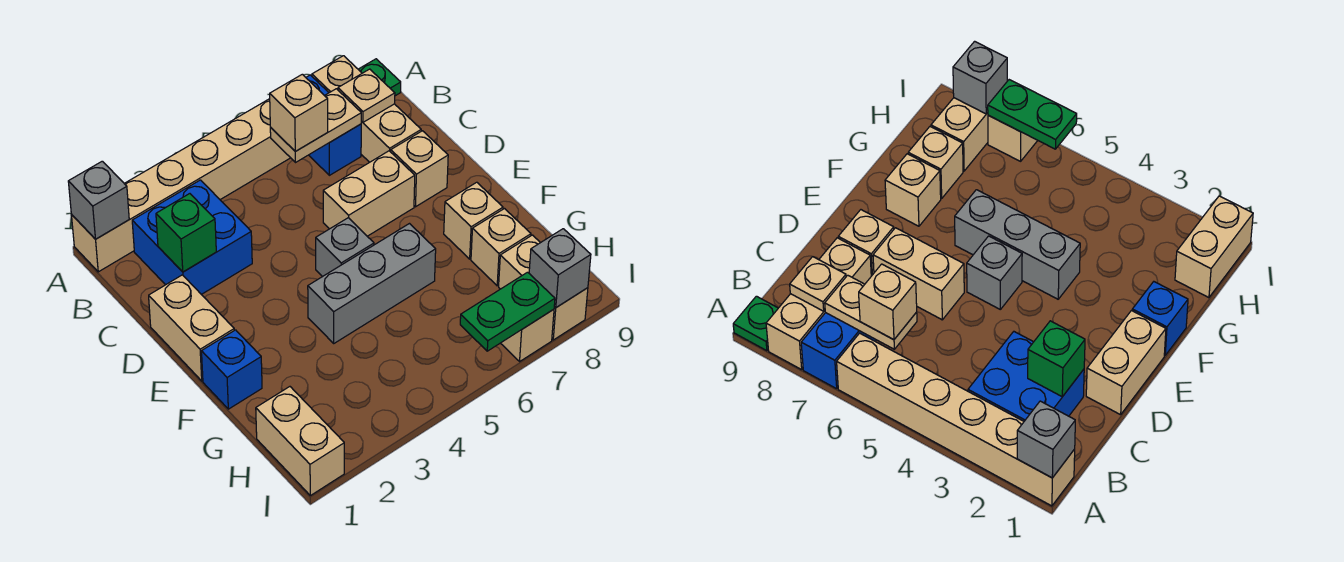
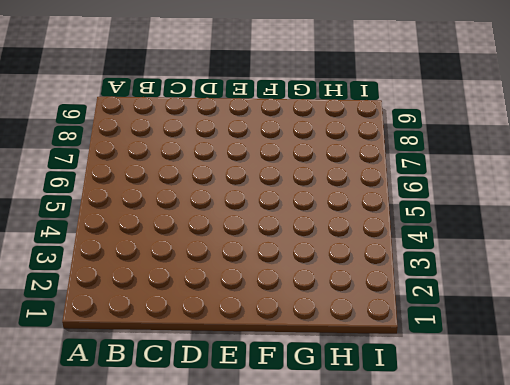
none -> tan 1x6 brick [72,99,290,272]
none -> blue 1x2 brick [306,75,361,175]
none -> tan 1x3 brick [312,56,421,162]

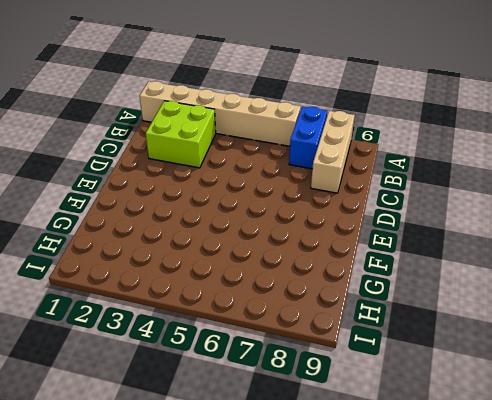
lime 2x2 brick [146,101,216,168] -> blue 2x2 brick [132,180,252,294]
none -> green 1x1 plate [358,59,401,96]
none -> tan 1x2 brick [149,275,234,381]
none -> tan 1x2 brick [323,151,415,236]

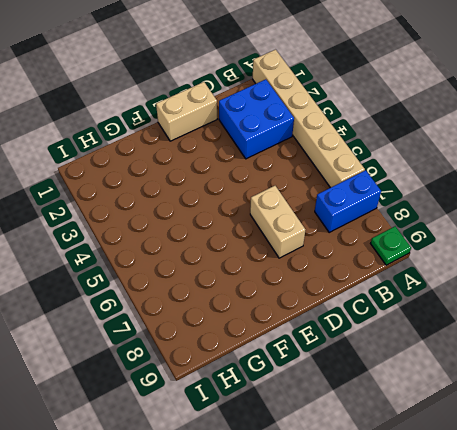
none -> tan 1x3 brick [312,56,421,162]
none -> tan 1x1 brick [391,131,448,207]
none -> grey 1x1 brick [316,218,374,277]

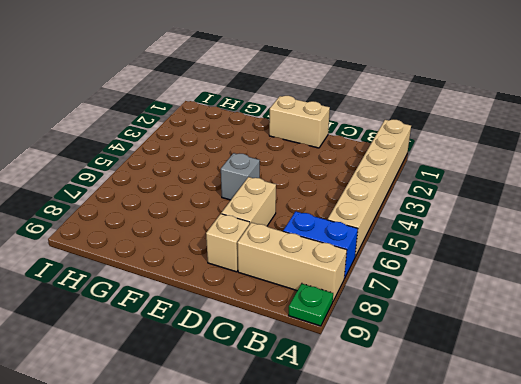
none -> blue 2x2 brick [132,180,252,294]
none -> blue 1x1 brick [202,330,262,409]
none -> grey 1x3 brick [308,224,436,343]

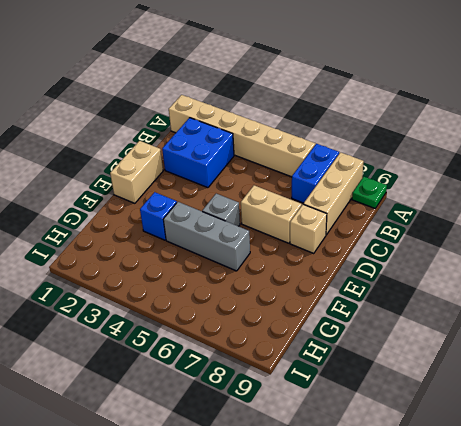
blue 1x1 brick [140,192,177,240] -> blue 1x1 brick moved to [202,330,262,409]
none -> tan 1x1 brick [444,182,503,259]
none -> tan 1x1 brick [471,209,531,286]
none -> tan 1x2 brick [256,387,344,496]

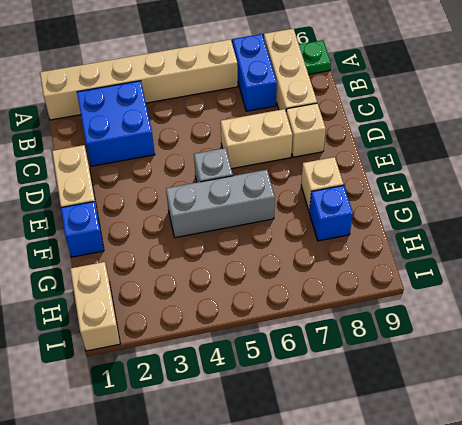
blue 1x1 brick [310,185,353,241] -> tan 1x1 brick [471,209,531,286]
none -> tan 1x2 brick [499,235,588,340]
none -> tan 1x1 brick [501,309,554,361]
none -> grey 1x1 brick [68,161,129,239]

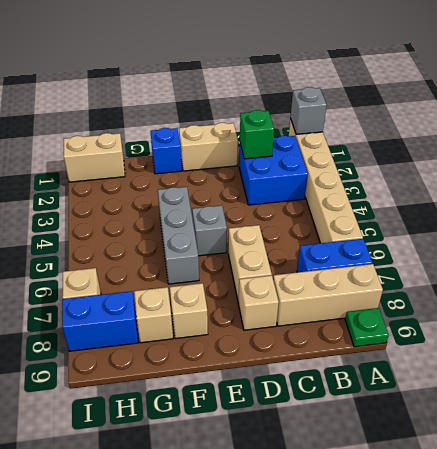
blue 1x2 brick [62,291,138,351] -> tan 1x2 brick [499,235,588,340]
none -> tan 1x2 plate [270,89,361,163]
none -> tan 1x1 plate [338,69,395,122]
none -> green 1x2 plate [460,272,555,351]

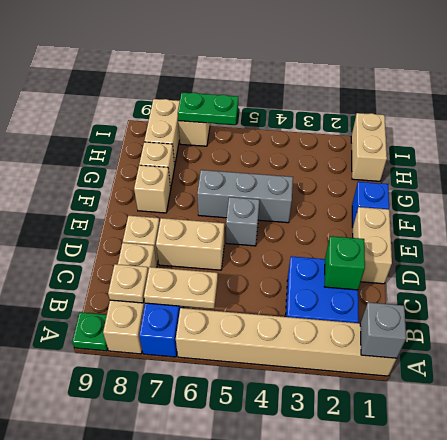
none -> grey 1x1 brick [529,229,591,308]
none -> tan 1x1 brick [270,74,328,151]

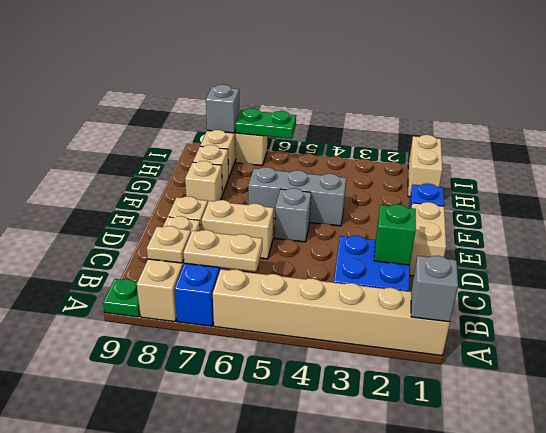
none -> tan 1x1 brick [270,74,328,151]

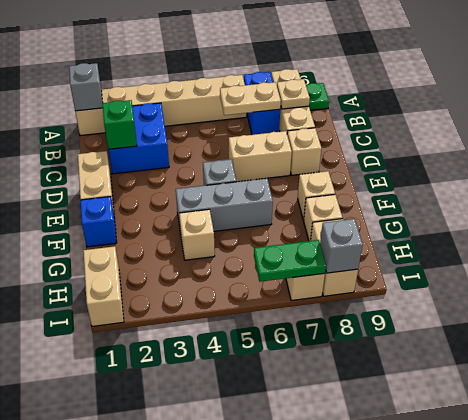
tan 1x1 brick [179,209,215,260] -> tan 1x1 brick moved to [270,74,328,151]

